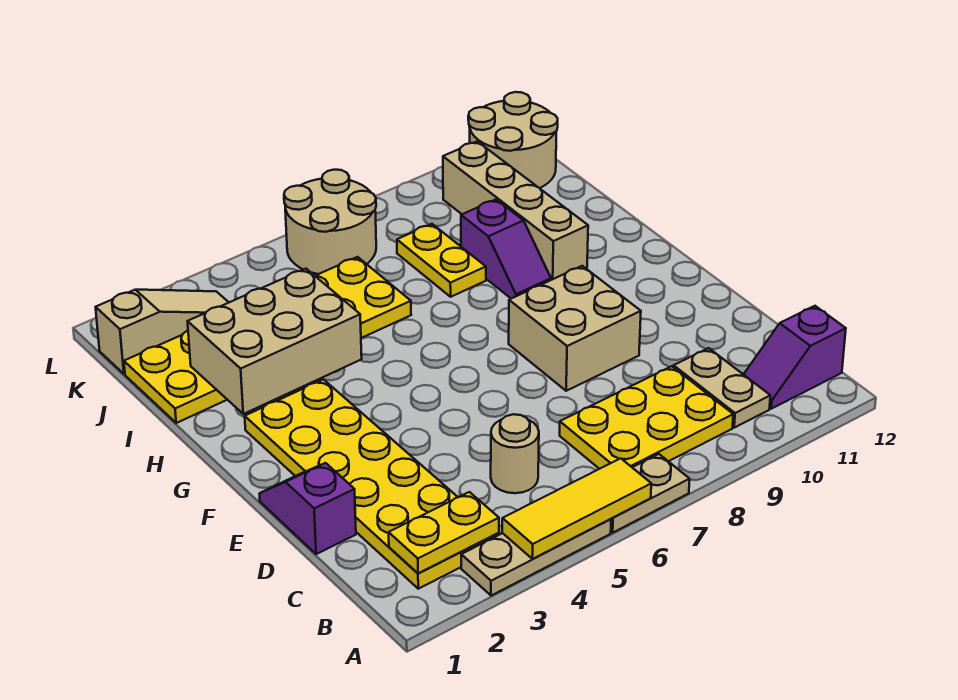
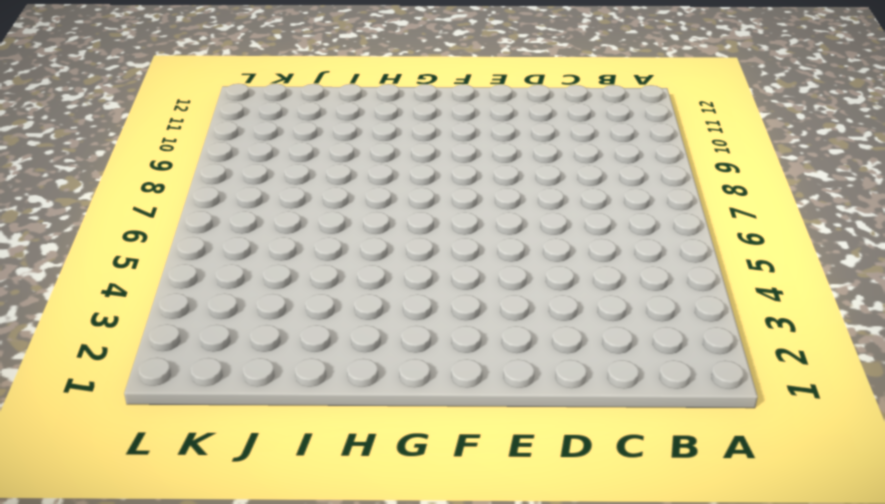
none -> tan 1x3 plate [461,519,611,596]
none -> tan 1x2 plate [611,454,690,532]
none -> yellow 2x6 plate [245,379,499,589]

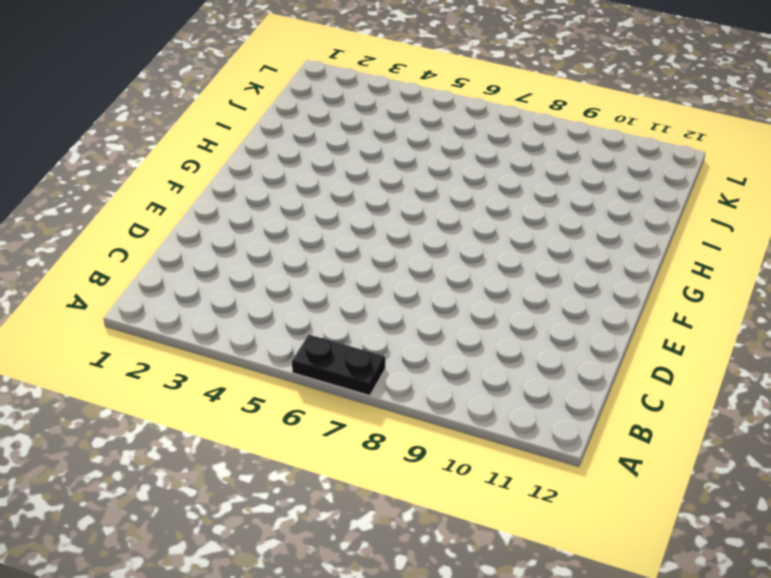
black 1x2 plate [292,335,385,395] -> tan 1x2 plate [611,454,690,532]
none -> tan 1x3 plate [461,519,611,596]
none -> yellow 2x6 plate [245,379,499,589]
none -> yellow 2x3 plate [560,366,733,469]

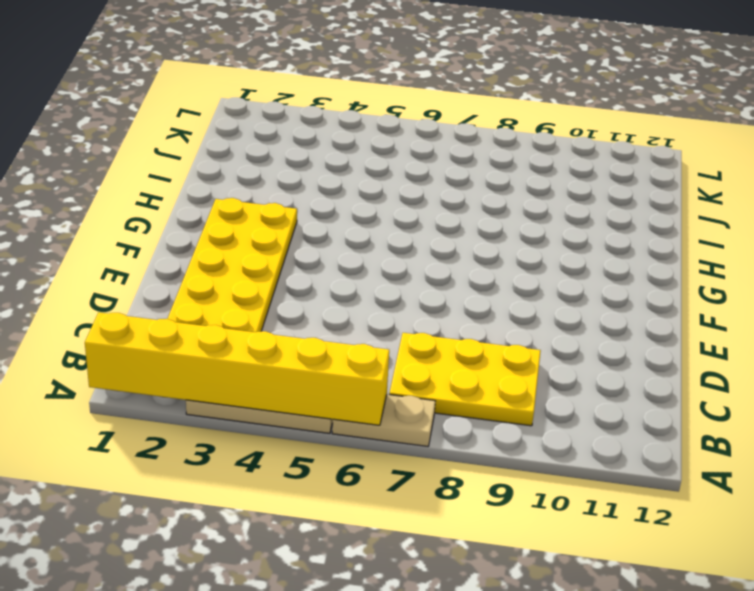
yellow 1x6 brick [85,312,389,425] -> yellow 1x3 tile [502,458,651,559]
none -> tan 1x2 plate [674,348,770,428]
none -> purple 1x2 slope [743,306,846,409]
none -> tan 1x1 round brick [491,414,539,493]

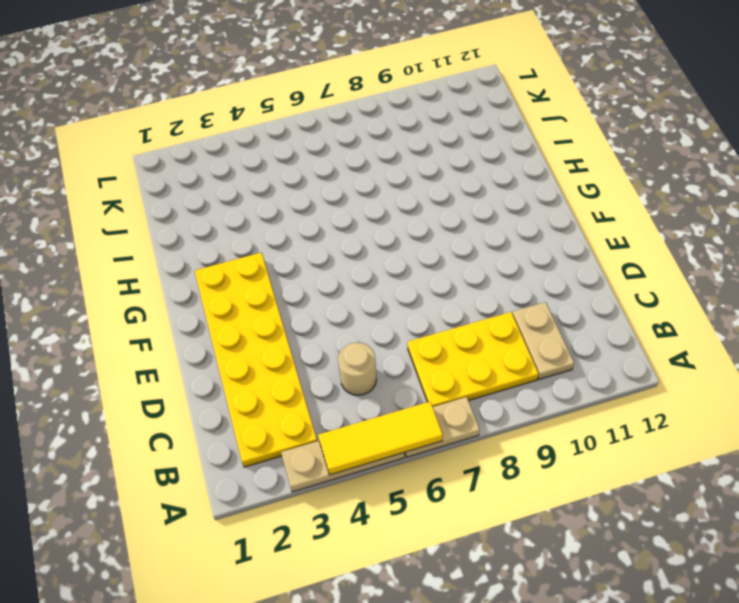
none -> purple 1x2 slope [743,306,846,409]
none -> purple 1x2 slope [259,463,356,554]
none -> tan 2x2 brick [509,266,641,391]

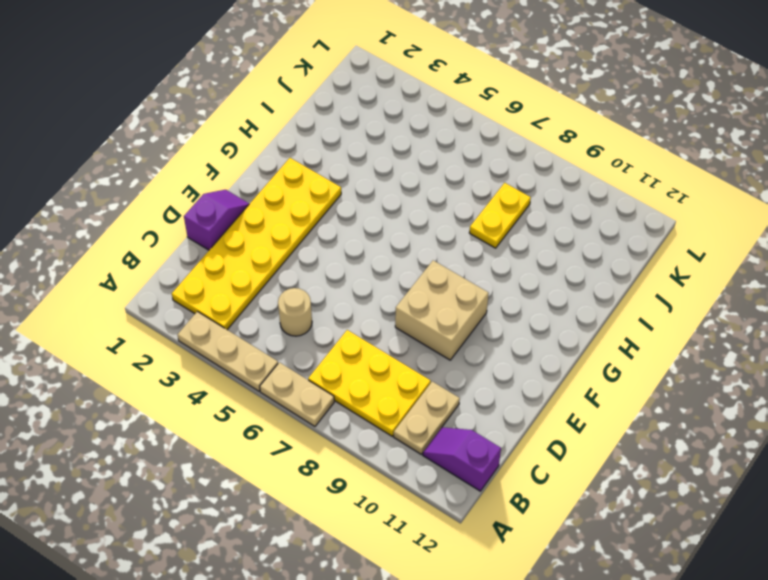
none -> purple 1x2 slope [461,200,551,299]
none -> tan 1x4 brick [443,141,588,280]
none -> yellow 2x6 plate [124,257,411,423]

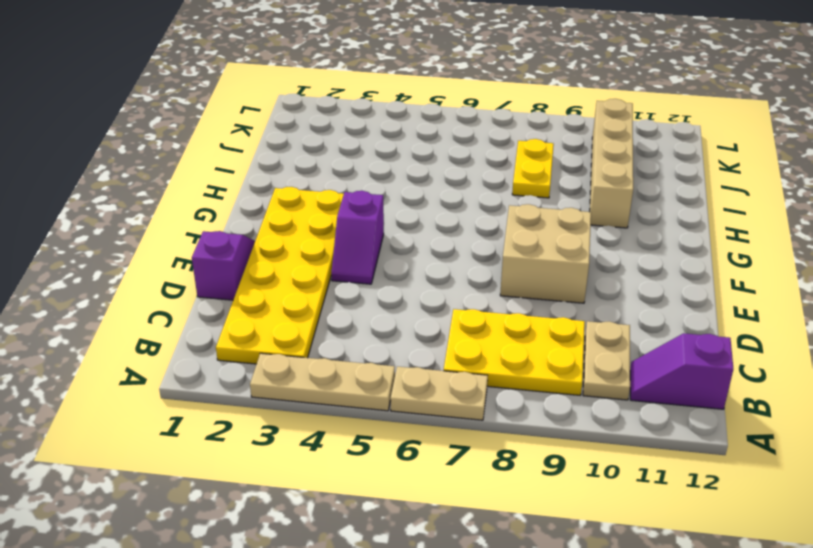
purple 1x2 slope [331,191,384,284] -> purple 1x2 slope moved to [461,200,551,299]
none -> tan 1x1 round brick [491,414,539,493]
none -> yellow 2x6 plate [124,257,411,423]
none -> tan 1x3 slope [96,290,229,374]

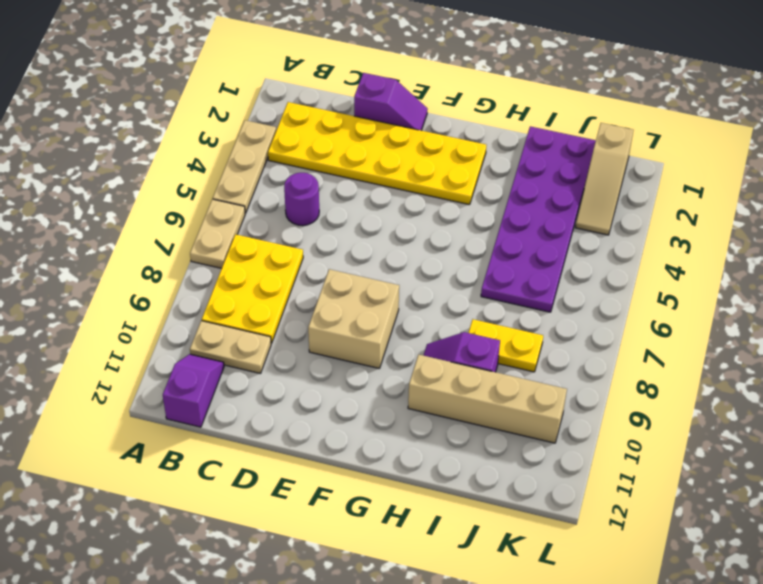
purple 1x1 round brick [284,173,319,226] -> tan 1x1 round brick [491,414,539,493]
purple 2x6 plate [481,126,596,312] -> yellow 2x6 plate [124,257,411,423]
none -> tan 2x2 round brick [284,170,376,274]
none -> tan 2x2 round brick [468,92,558,188]
none -> yellow 1x3 tile [502,458,651,559]

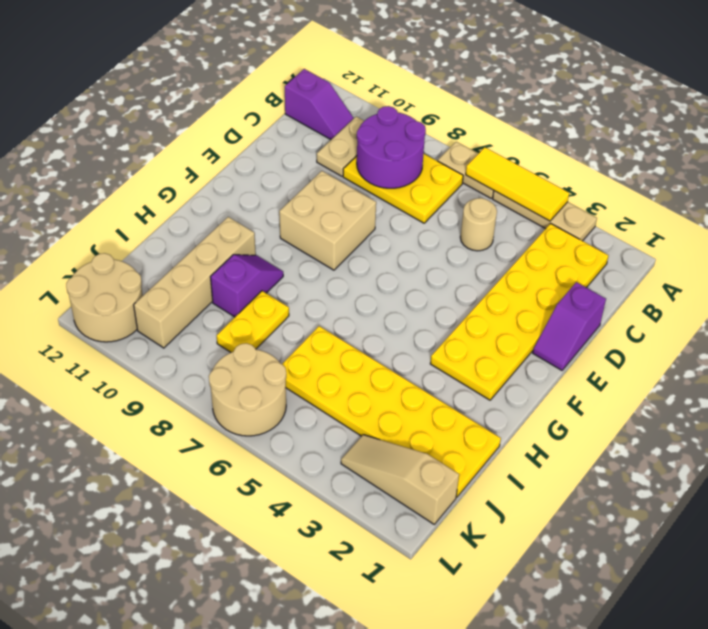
purple 2x2 round brick [357,106,426,188] -> none
none -> yellow 1x2 plate [389,492,499,574]
none -> tan 2x3 brick [188,269,362,414]

